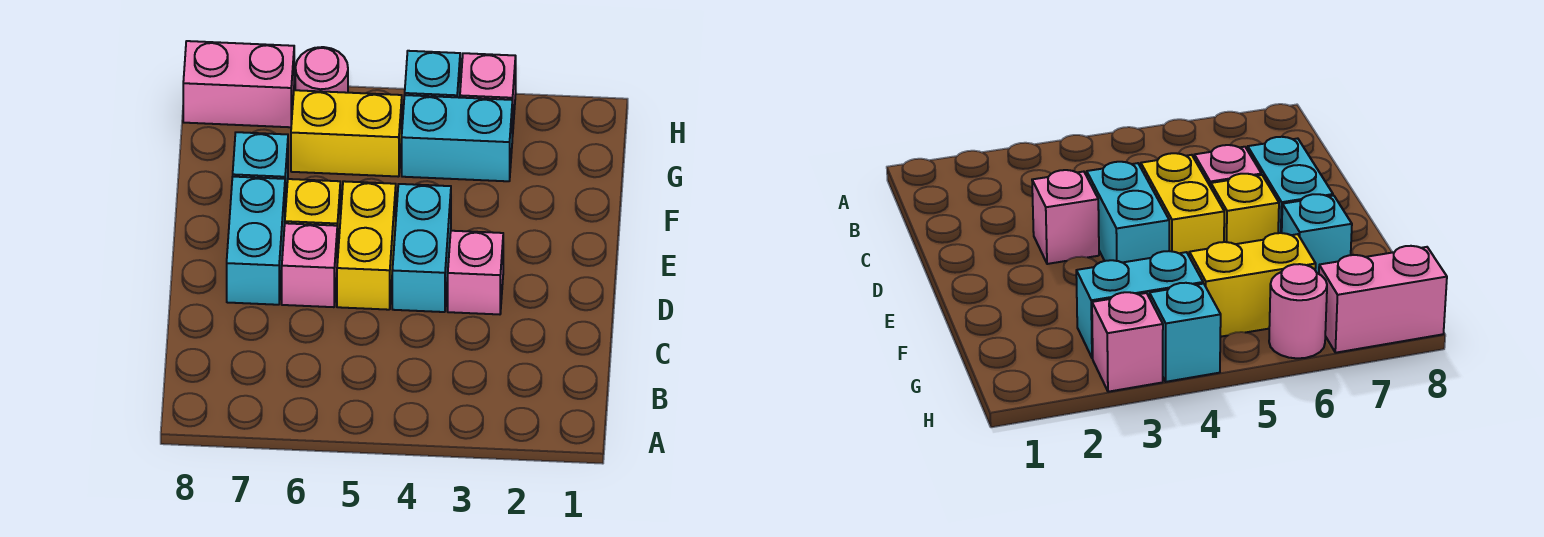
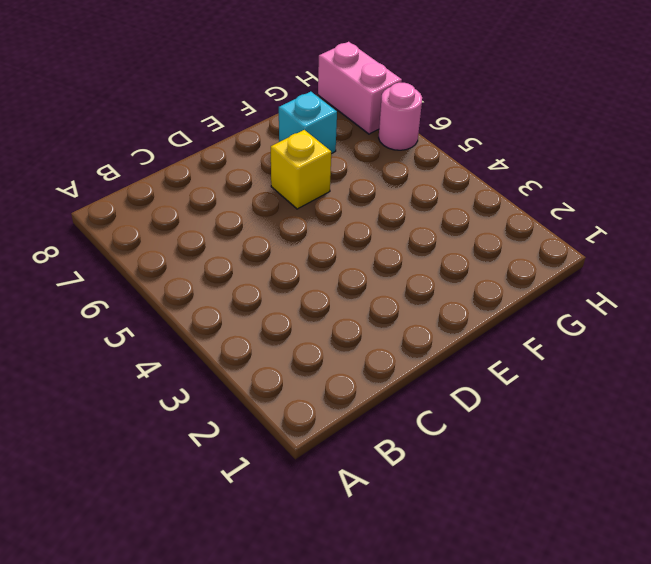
none -> pink 1x1 brick [448,231,503,314]
none -> cyan 1x2 brick [392,184,451,312]
none -> yellow 1x2 brick [337,181,396,310]

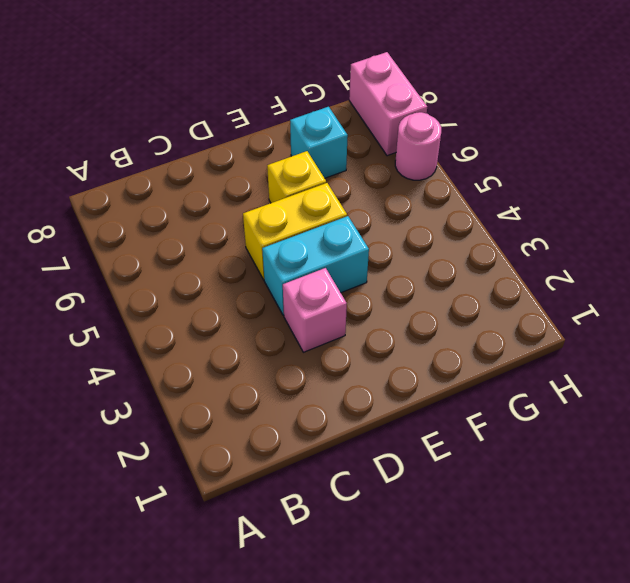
none -> pink 1x1 brick [282,223,337,307]
none -> cyan 1x2 brick [227,177,285,305]
none -> cyan 1x2 brick [402,95,512,181]

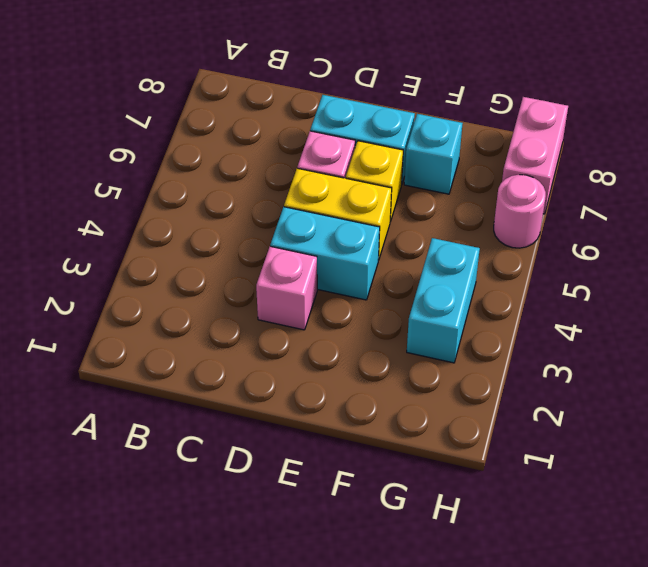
none -> yellow 1x2 brick [291,90,402,177]
none -> pink 1x1 brick [460,53,516,137]
none -> cyan 1x1 brick [405,51,460,98]

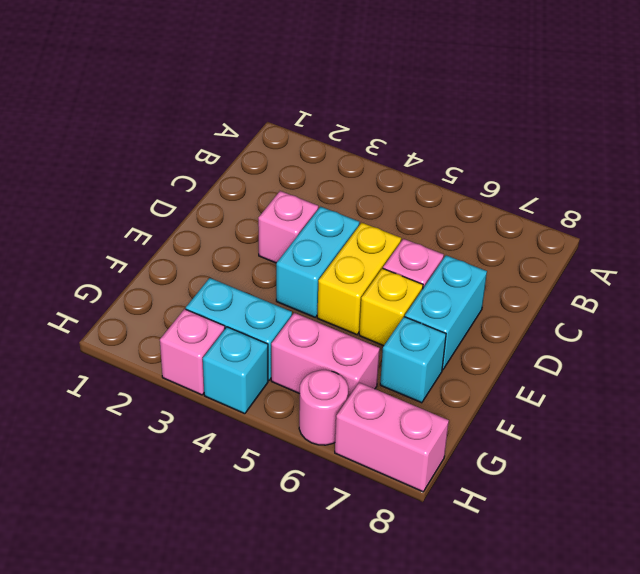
pink 1x2 brick [271,313,380,398] -> yellow 1x2 brick [291,90,402,177]

